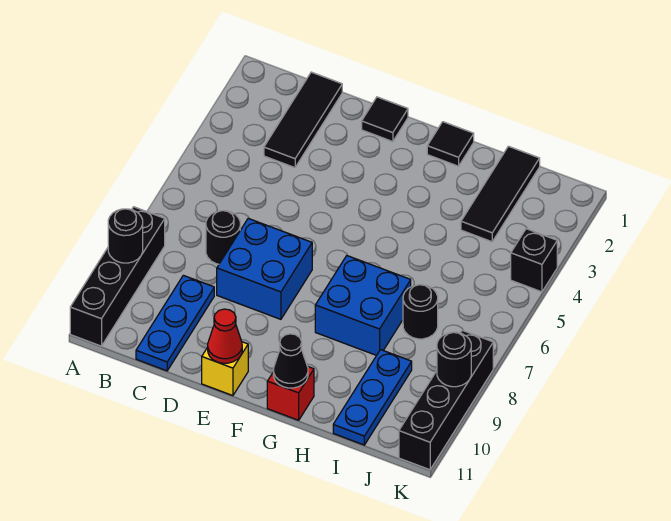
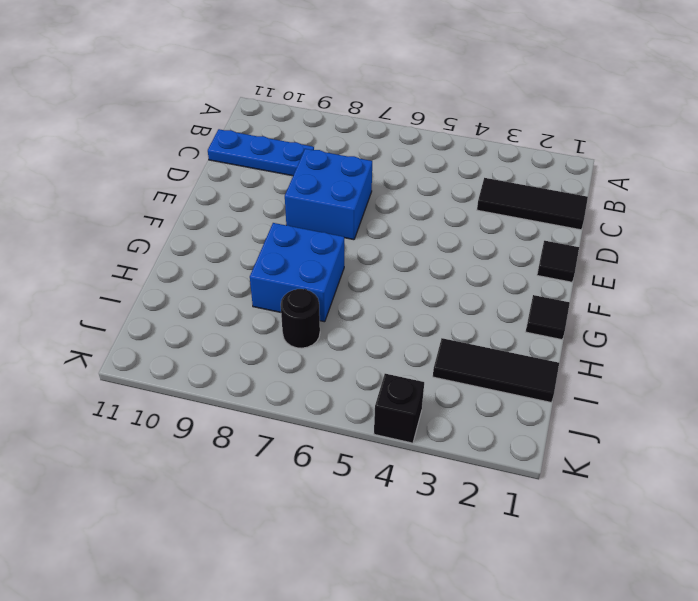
none -> black 1x4 brick [70,207,165,346]
none -> black 1x1 round brick [206,211,240,264]
none -> yellow 1x1 brick [202,342,248,396]

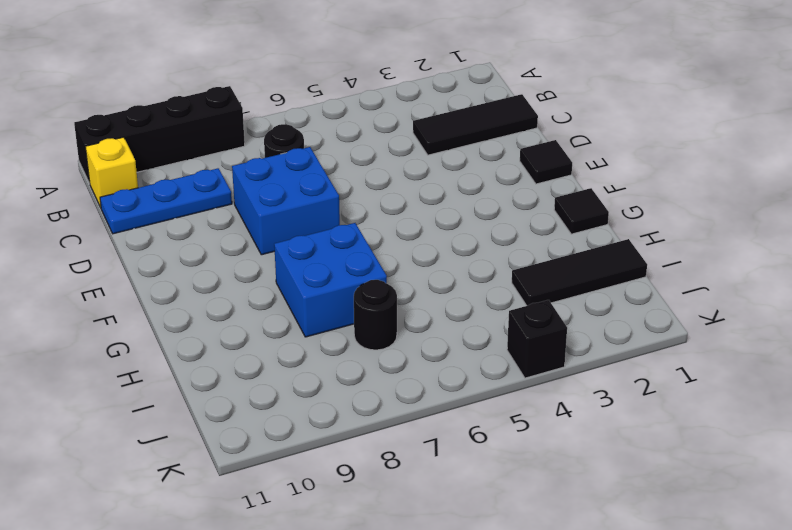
yellow 1x1 brick [85,137,138,207] -> yellow 1x1 brick moved to [202,342,248,396]
none -> red 1x1 brick [267,367,314,420]
none -> blue 1x3 plate [333,350,412,445]
none -> black 1x4 brick [399,330,493,470]

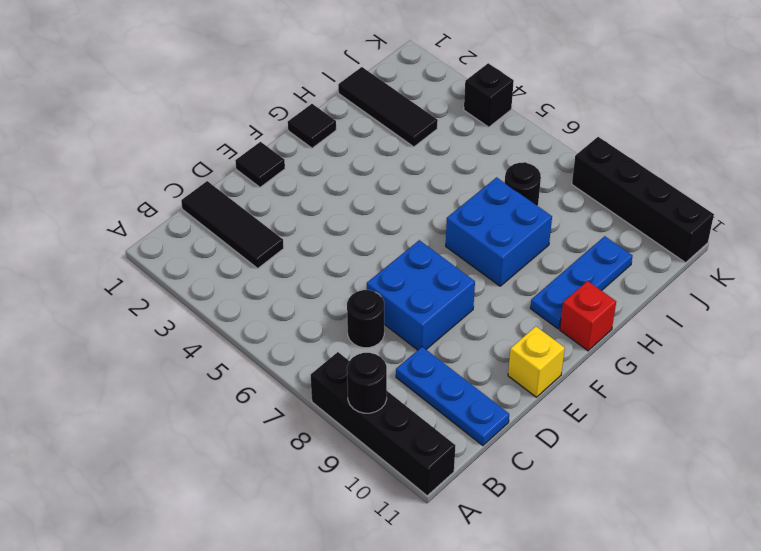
blue 1x3 plate [530,236,633,329] -> blue 1x3 plate turned to [333,350,412,445]
none -> red 1x1 cone [208,309,242,363]
none -> black 1x1 cone [273,334,308,388]
none -> black 1x1 round brick [437,332,471,387]

